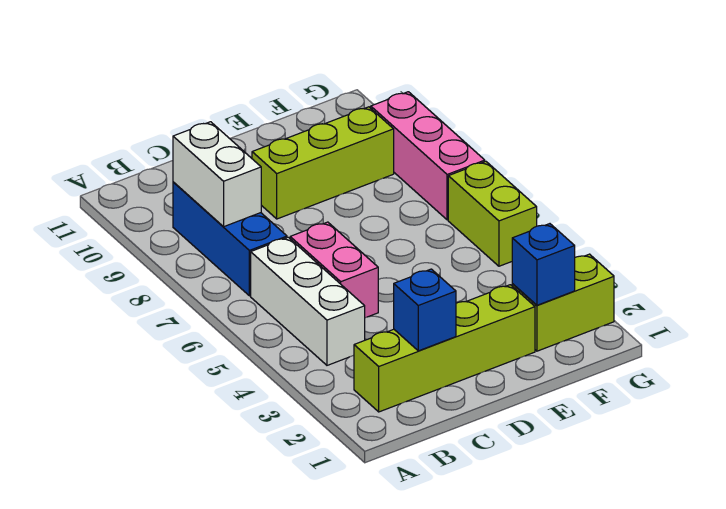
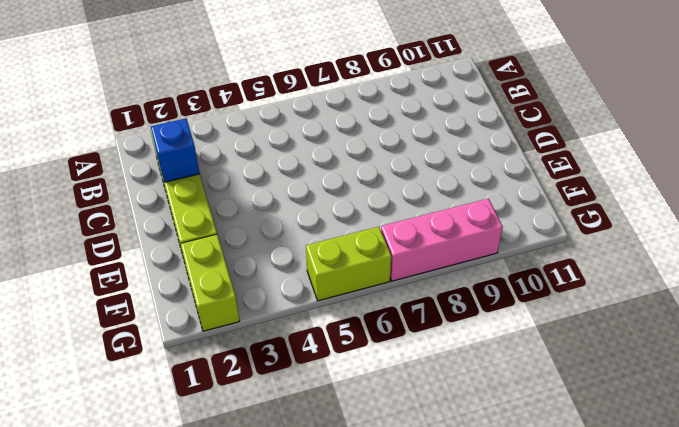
none -> white 1x3 brick [251,237,365,365]
none -> blue 1x3 brick [173,182,287,296]

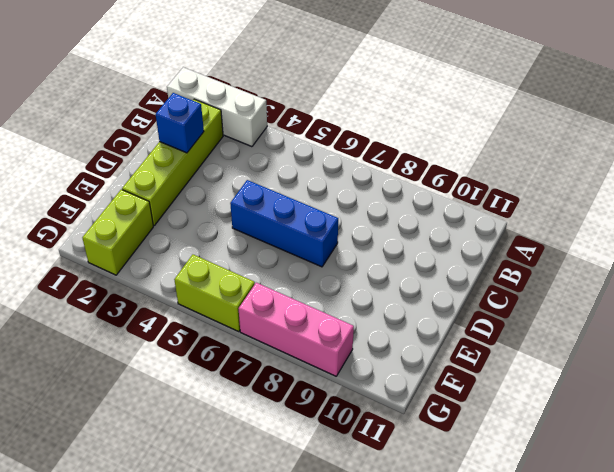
white 1x3 brick [167,67,267,147] -> white 1x3 brick moved to [251,237,365,365]
blue 1x3 brick [230,180,338,267] -> blue 1x3 brick moved to [173,182,287,296]
none -> pink 1x2 brick [290,222,378,318]
none -> lime 1x3 brick [252,107,394,219]

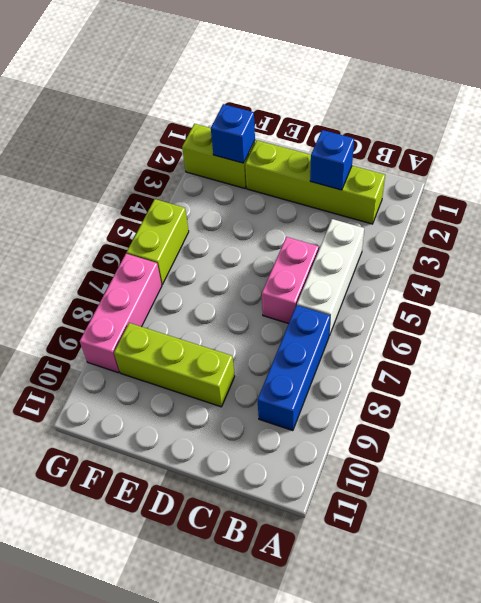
none -> white 1x2 brick [173,122,261,227]

